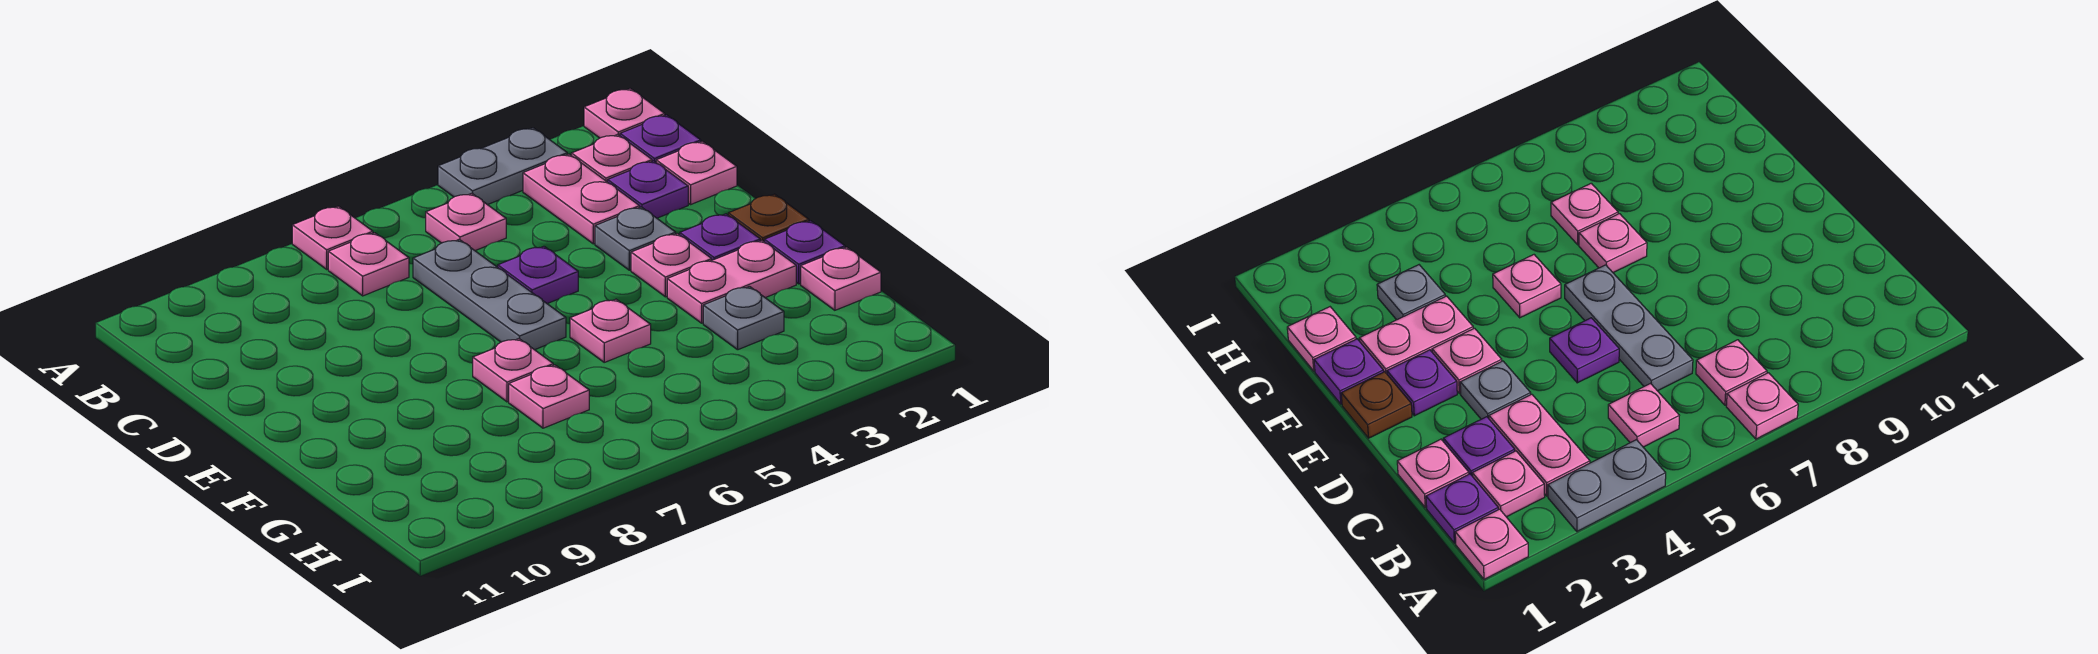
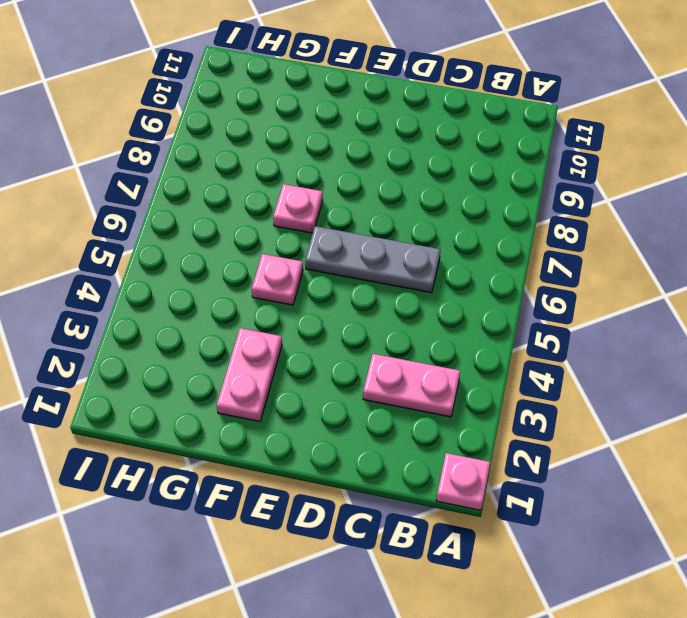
none -> grey 1x2 plate [438,128,567,205]
none -> pink 1x1 plate [292,206,373,269]
none -> purple 1x1 plate [620,115,701,162]

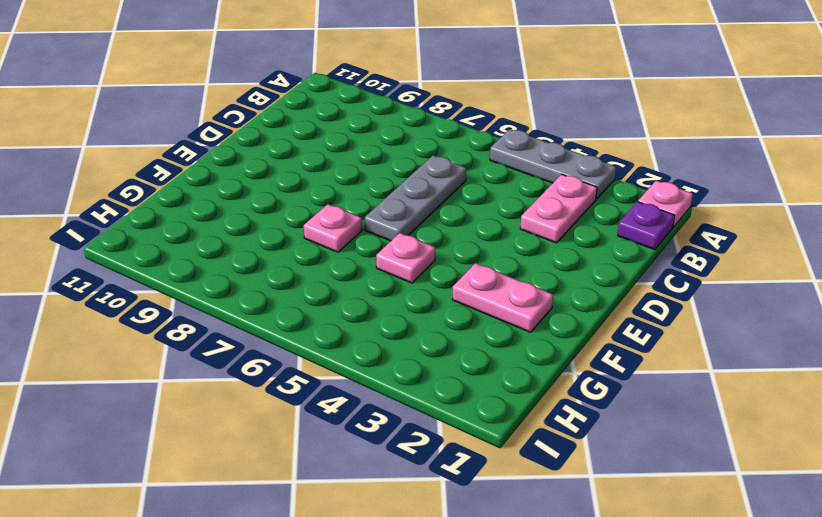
grey 1x3 plate [490,129,616,199] -> grey 1x2 plate [438,128,567,205]
none -> pink 1x1 plate [292,206,373,269]
none -> pink 1x1 plate [571,134,652,182]
none -> pink 1x1 plate [426,193,506,251]

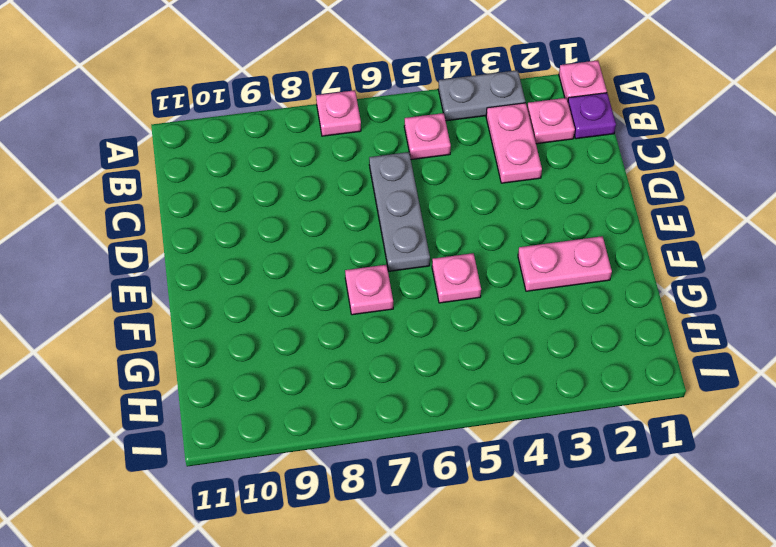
none -> pink 1x1 plate [328,233,409,296]
none -> pink 1x1 plate [656,141,737,204]
none -> purple 1x1 plate [608,161,688,218]

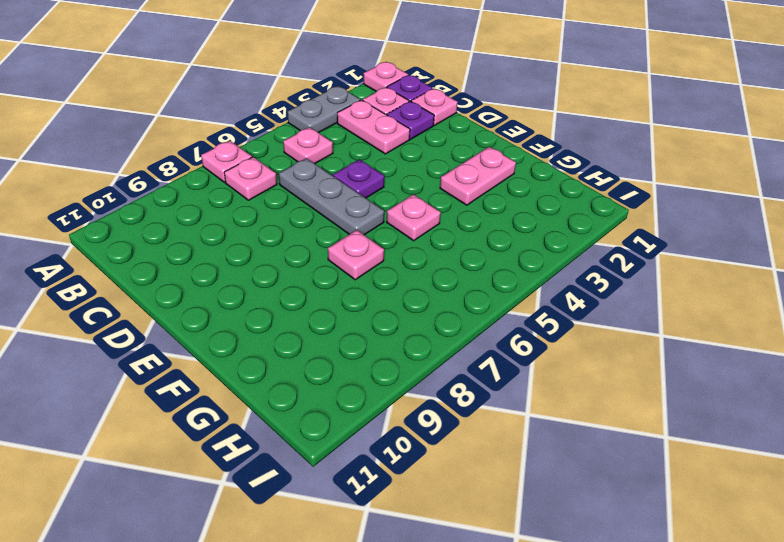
none -> grey 1x1 plate [595,207,676,270]
none -> brown 1x1 plate [728,194,809,241]
none -> purple 1x1 plate [680,214,760,260]

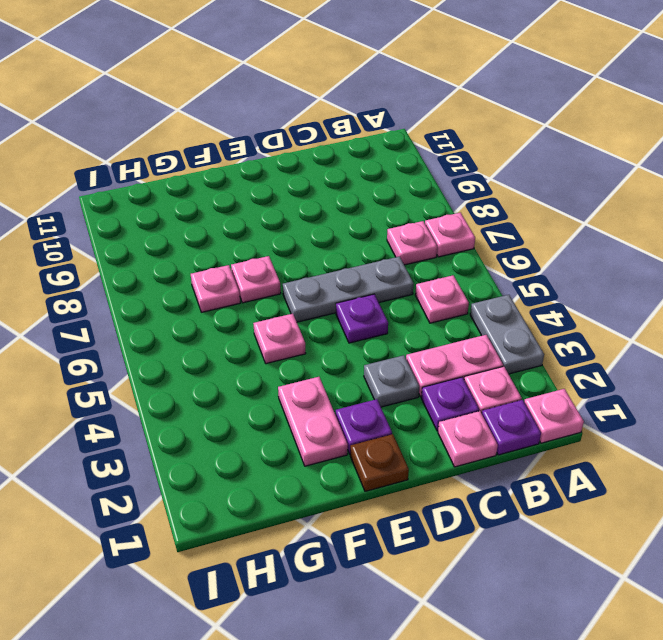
none -> pink 1x1 plate [631,233,712,297]
none -> purple 1x1 plate [764,221,845,284]
none -> pink 1x1 plate [801,247,881,310]

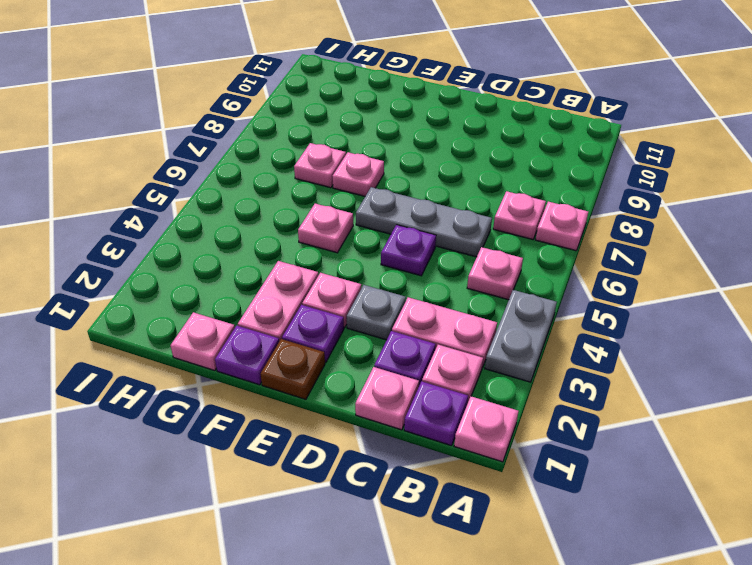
none -> grey 1x1 plate [703,286,784,350]

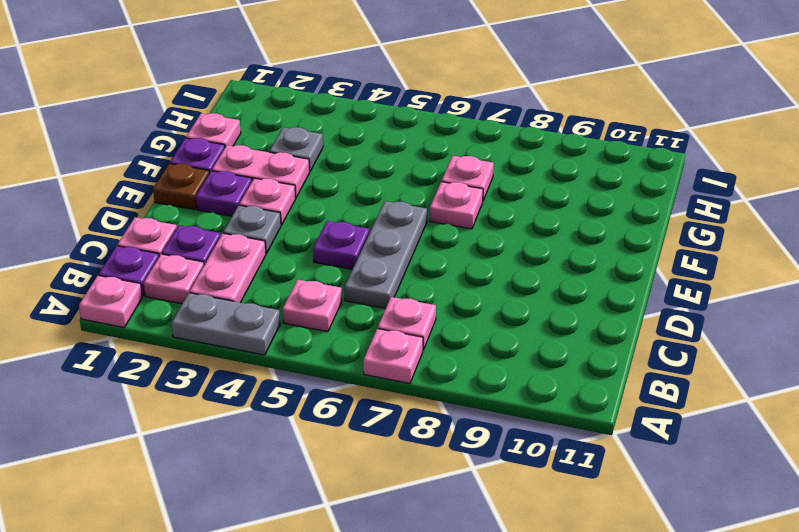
none -> pink 1x1 plate [570,299,651,362]

